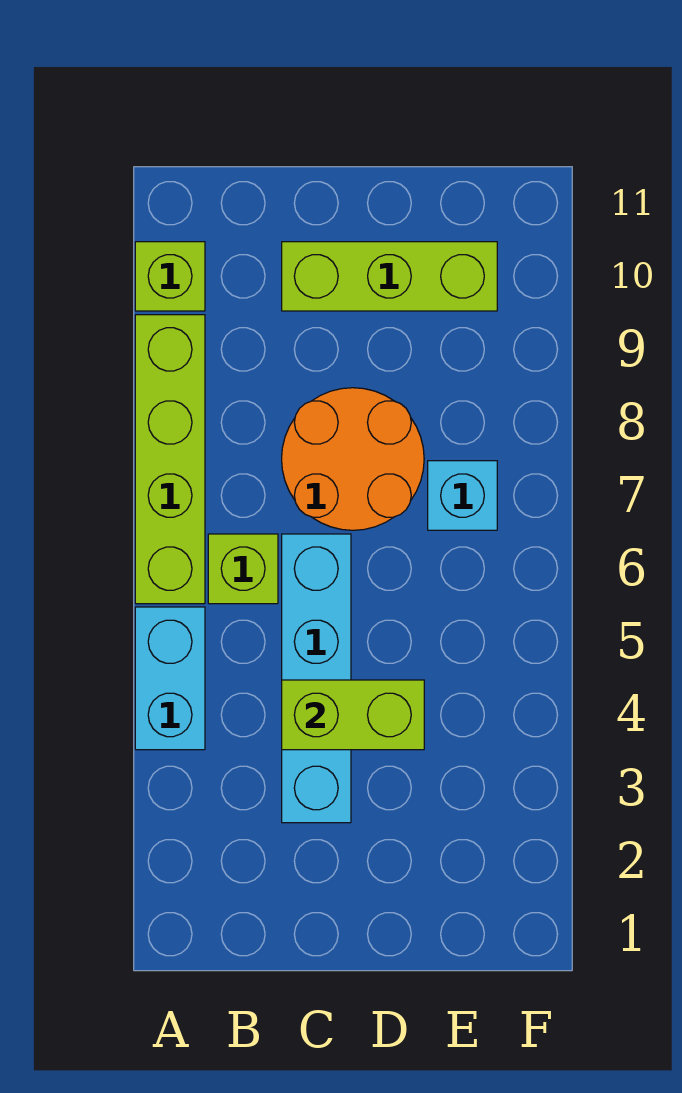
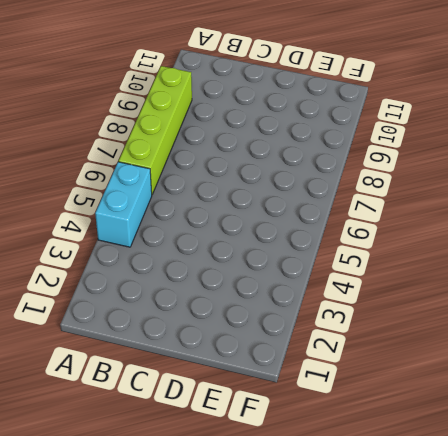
none -> lime 1x1 brick [135,242,205,311]
none -> lime 1x1 brick [208,534,278,604]

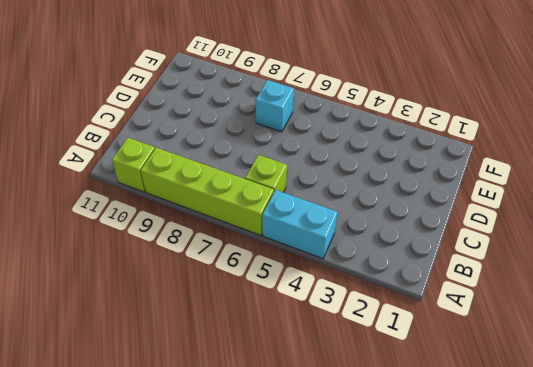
none -> cyan 1x4 brick [282,534,351,823]
none -> orange 2x2 round brick [282,388,424,530]

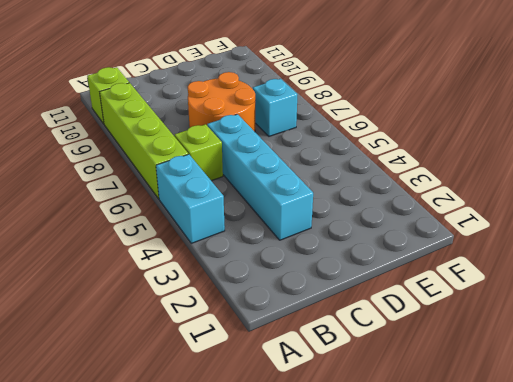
none -> lime 1x3 brick [282,242,497,311]
none -> lime 1x2 brick [282,680,424,750]

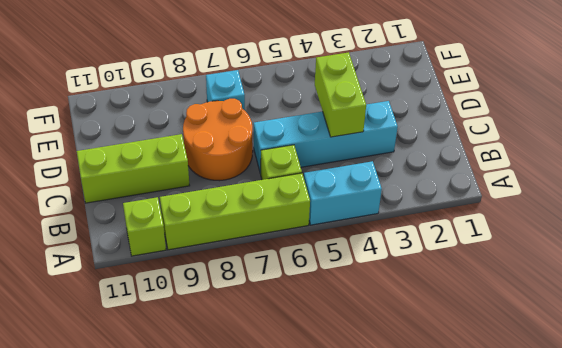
lime 1x3 brick [77,134,190,203] -> lime 1x3 brick turned to [282,242,497,311]

